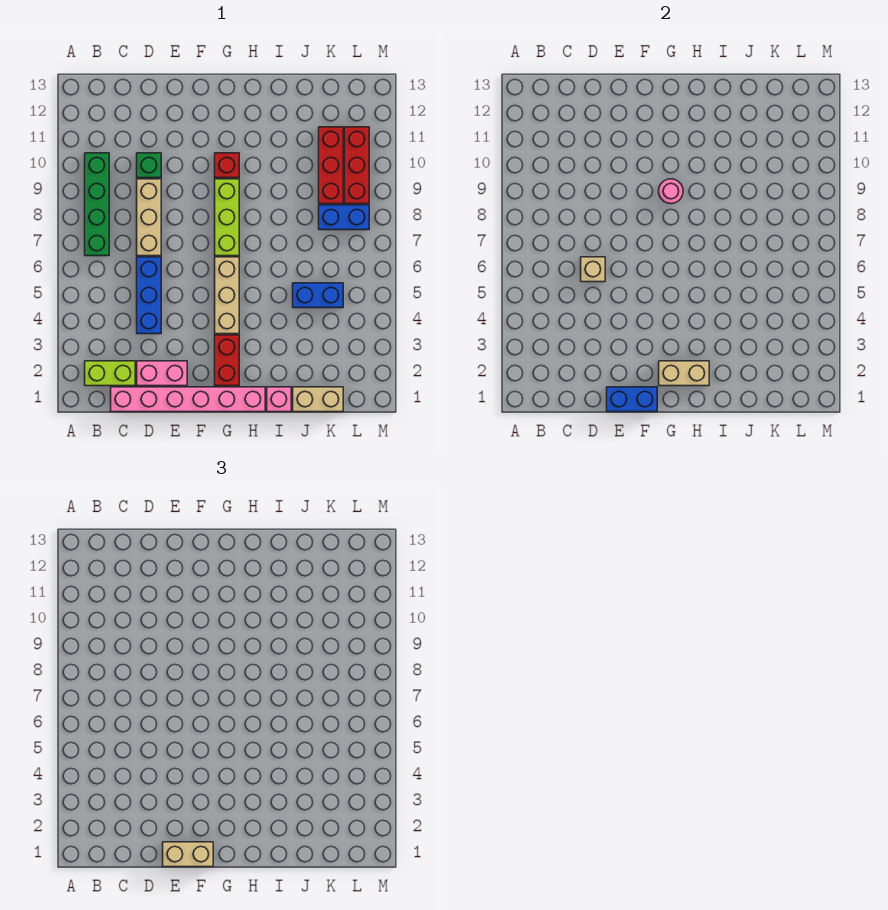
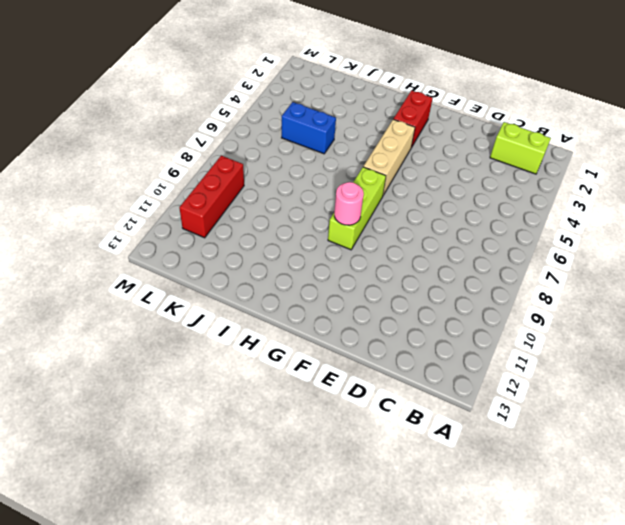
none -> green 1x4 brick [85,153,109,256]
none -> pink 1x6 brick [111,387,265,412]
none -> pink 1x2 brick [137,361,187,386]

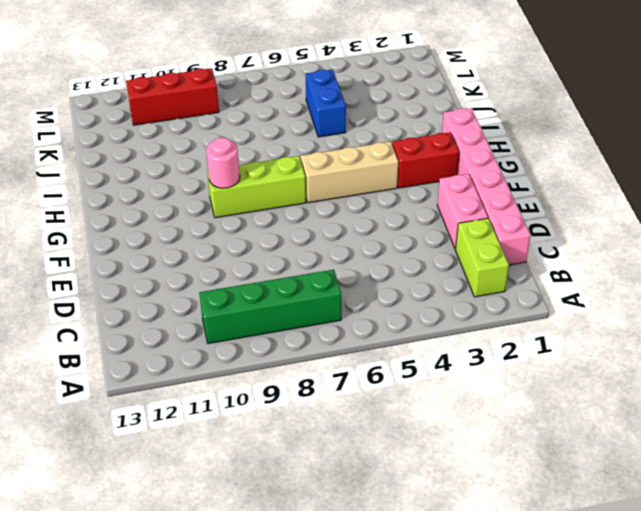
none -> blue 1x3 brick [137,257,161,334]
none -> tan 1x3 brick [137,179,161,256]
none -> green 1x1 brick [137,153,161,178]

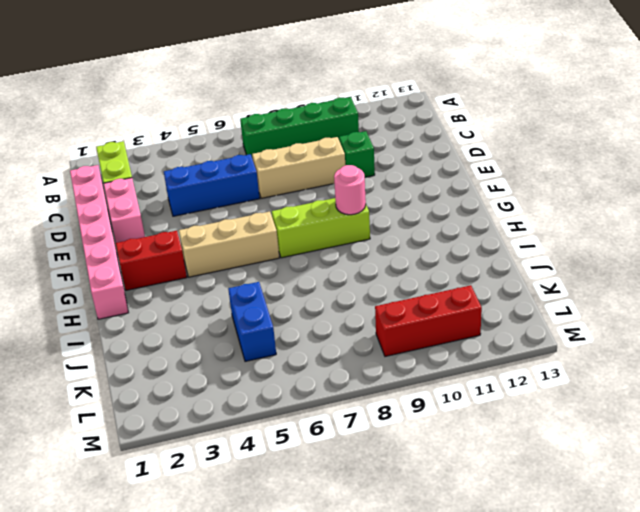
none -> red 1x1 brick [215,153,239,178]
none -> pink 1x1 brick [267,387,291,412]
none -> tan 1x2 brick [293,387,343,412]

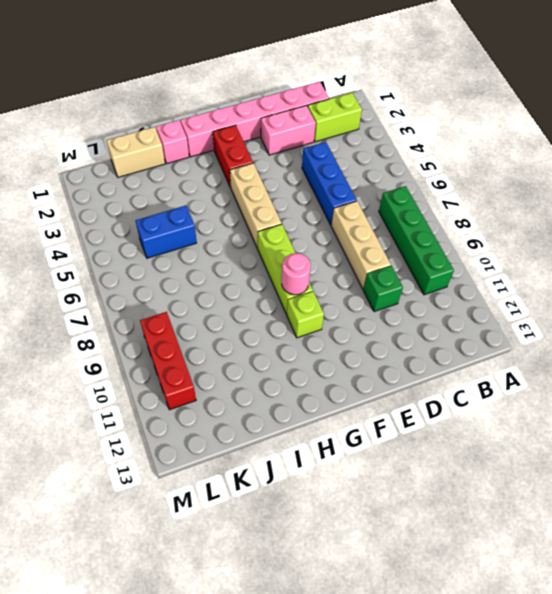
lime 1x1 brick [287,291,324,338] -> red 1x1 brick [215,153,239,178]
none -> blue 1x2 brick [319,205,369,230]
none -> red 1x3 brick [319,127,343,204]
none -> tan 1x1 brick [581,257,605,282]

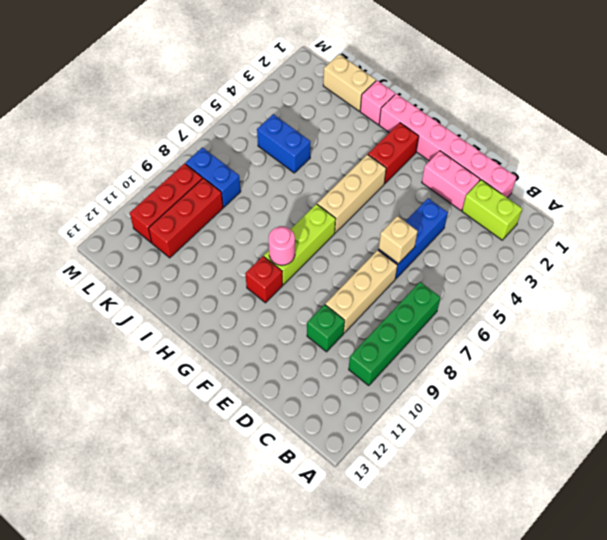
none -> blue 1x2 brick [607,387,657,412]
none -> tan 1x2 brick [659,361,709,386]
none -> tan 1x2 brick [163,842,213,867]

